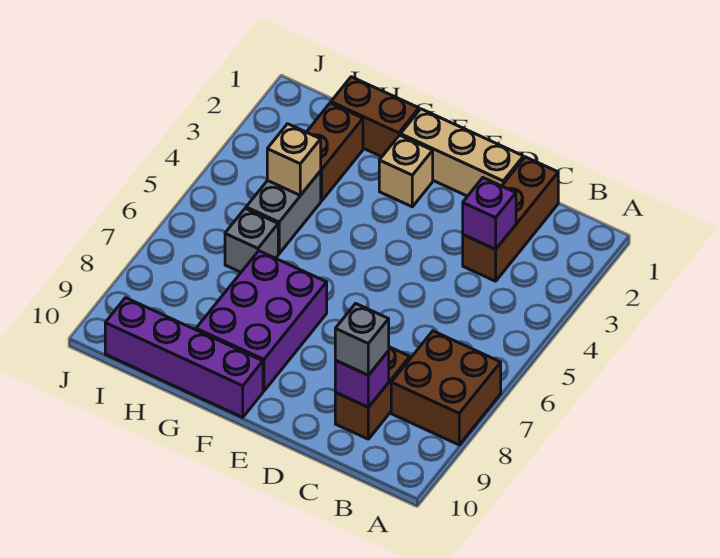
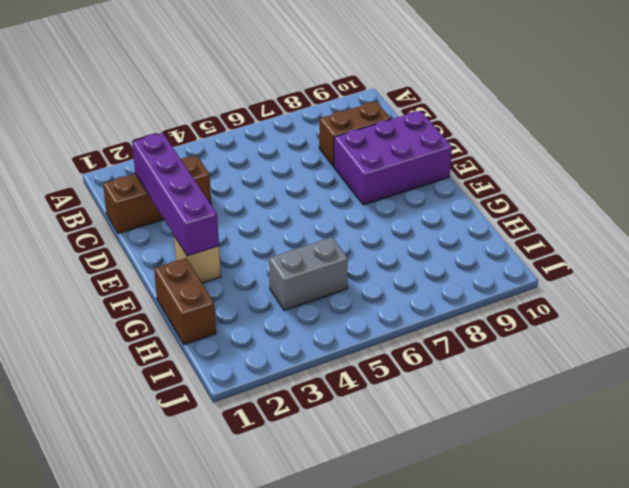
purple 1x4 brick [132,133,219,256] -> purple 1x4 brick moved to [105,298,263,417]
purple 2x3 brick [334,111,452,205] -> purple 2x3 brick moved to [196,251,327,391]
none -> brown 2x2 brick [391,331,501,445]
none -> tan 1x3 brick [401,109,523,196]
none -> brown 1x2 brick [307,103,363,201]

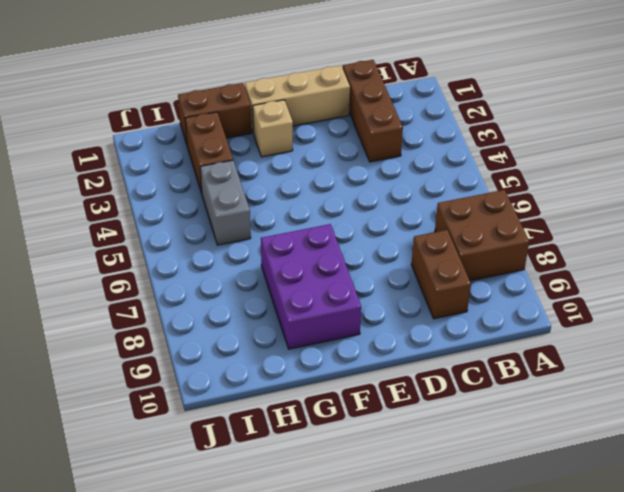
none -> purple 1x4 brick [105,298,263,417]
none -> grey 1x1 brick [225,208,278,272]
none -> purple 1x1 brick [463,178,516,249]

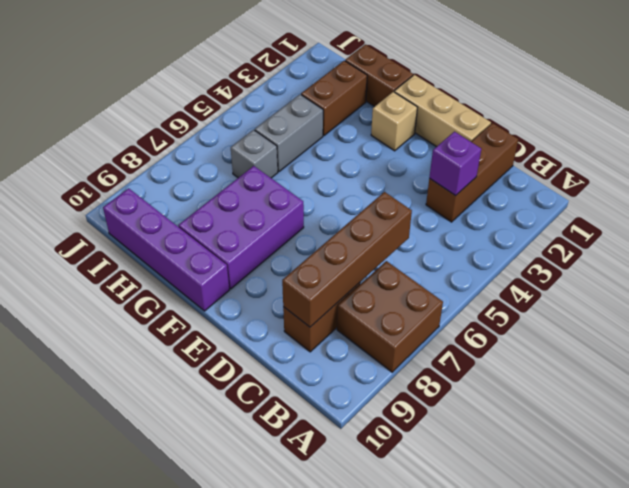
brown 1x4 brick [282,192,412,327] -> purple 1x1 brick [335,351,389,407]
none -> tan 1x1 brick [267,124,321,195]
none -> grey 1x1 brick [335,303,389,375]

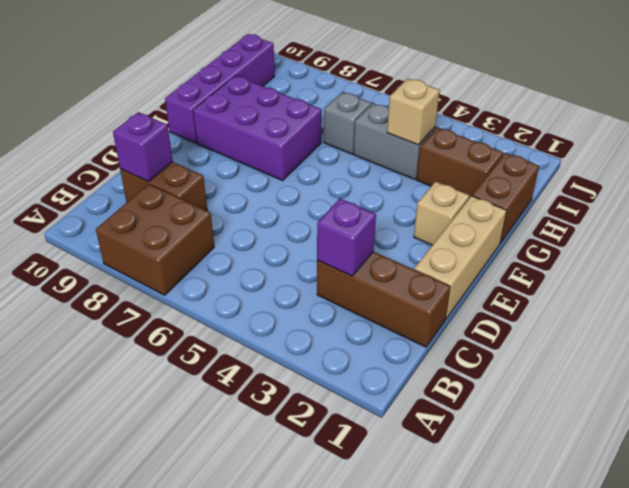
none -> grey 1x1 brick [335,303,389,375]

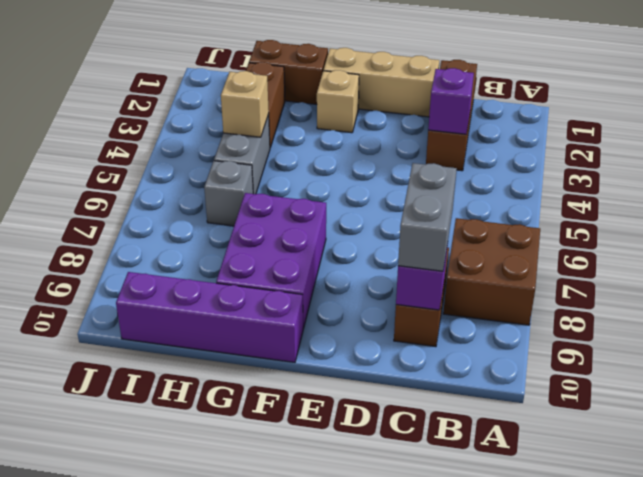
grey 1x2 brick [398,163,457,271] -> grey 1x1 brick [335,303,389,375]

